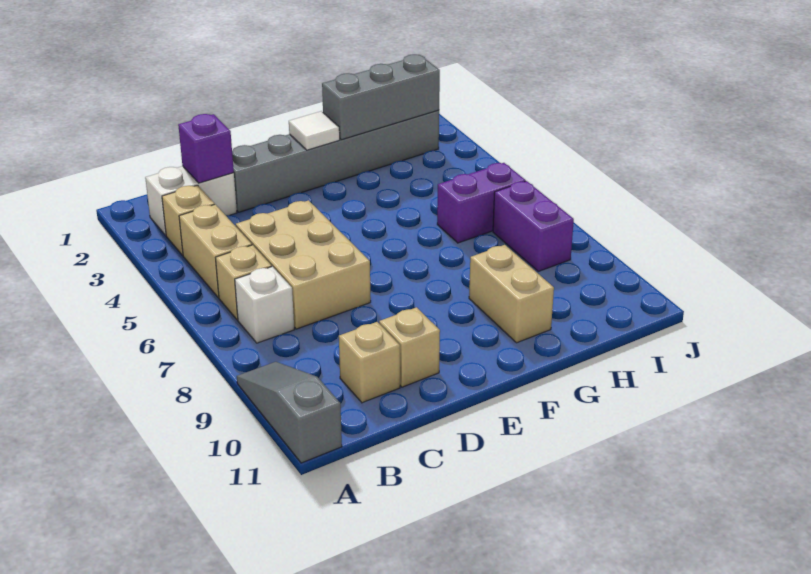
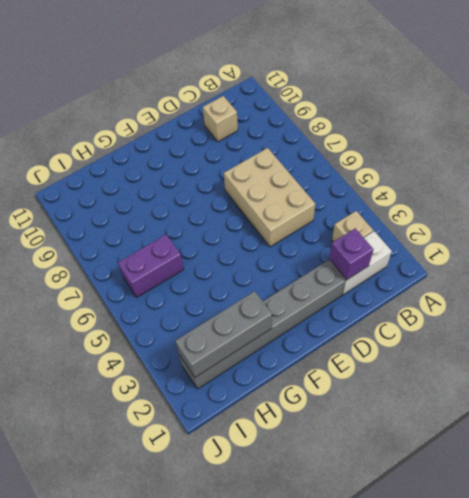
none -> grey 1x3 slope [237,362,342,463]
none -> tan 1x2 brick [179,204,252,298]
none -> tan 1x1 brick [216,245,272,320]

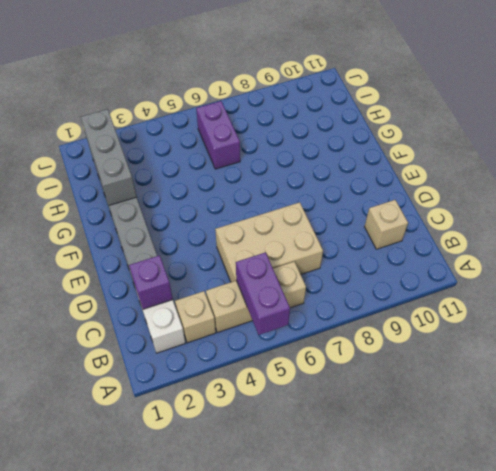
purple 1x2 brick [236,252,290,335] -> purple 1x2 brick turned to [493,181,574,271]
none -> grey 1x3 slope [237,362,342,463]
none -> white 1x1 brick [235,267,294,343]
none -> tan 1x1 brick [379,307,440,387]

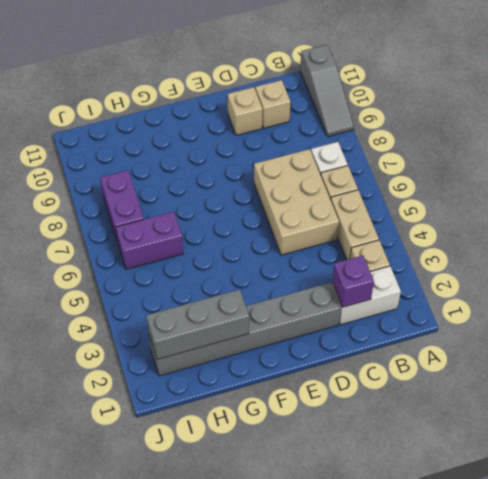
none -> tan 1x2 brick [469,245,554,343]
none -> white 1x1 tile [289,111,340,150]

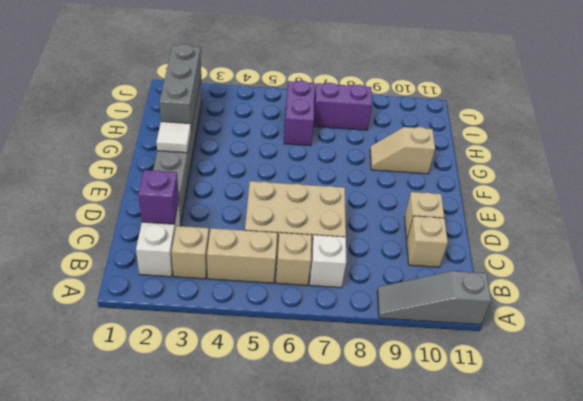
tan 1x2 slope [370,127,435,174] -> tan 1x2 brick [469,245,554,343]

